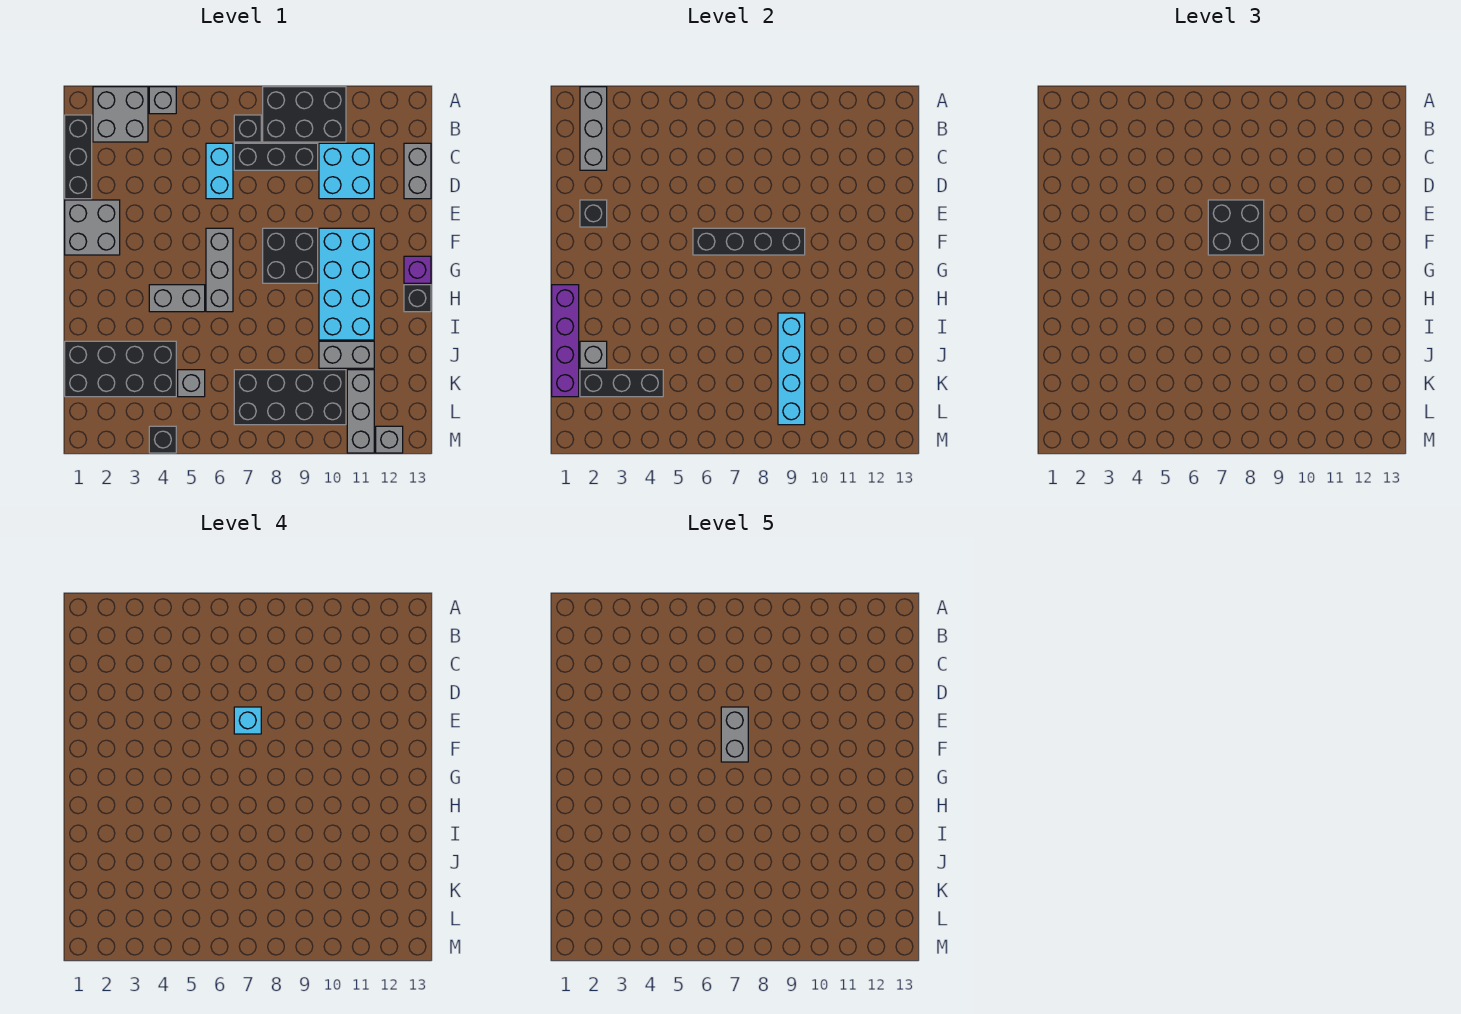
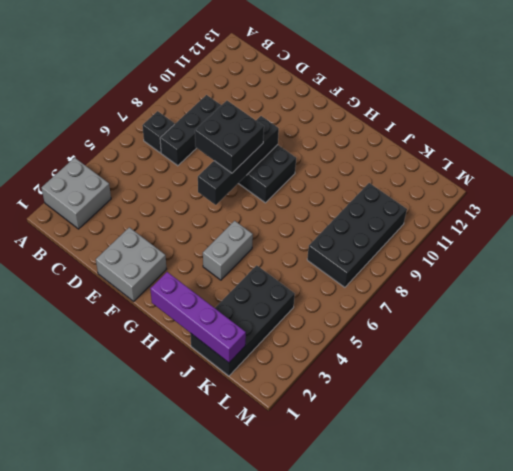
none -> grey 1x1 brick [149,87,176,114]
none -> black 2x3 brick [263,87,346,142]
none -> black 1x3 brick [65,115,92,199]
none -> cyan 1x2 brick [206,143,233,199]

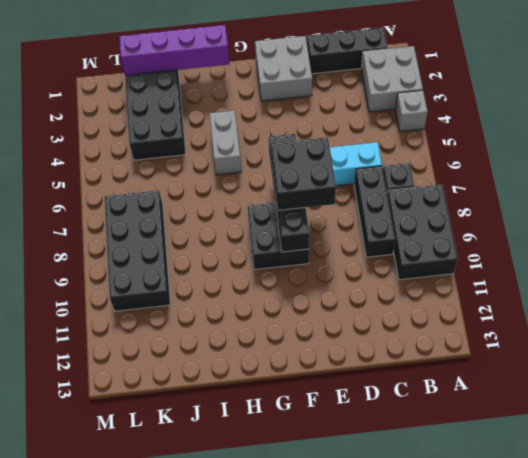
none -> cyan 2x2 brick [319,143,374,199]
none -> grey 1x2 brick [404,143,431,199]
none -> grey 1x3 brick [206,228,233,312]
none -> cyan 2x4 brick [319,228,374,340]

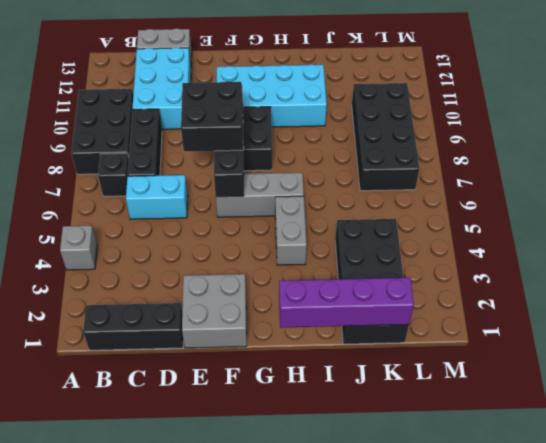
cyan 2x3 brick [132,47,191,129] -> cyan 2x2 brick [319,143,374,199]
none -> grey 2x2 brick [93,87,148,142]
none -> purple 1x1 brick [404,256,431,283]
none -> black 1x1 brick [404,285,431,312]
none -> grey 1x2 brick [319,341,374,368]

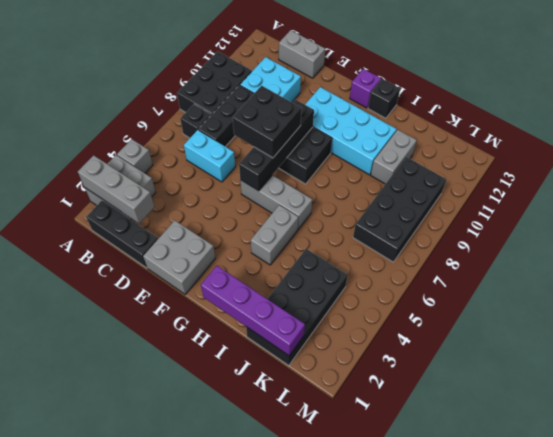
none -> grey 1x1 brick [178,370,205,397]
none -> grey 1x3 brick [347,370,374,453]
none -> black 1x1 brick [149,426,176,453]
none -> grey 1x1 brick [376,426,403,453]

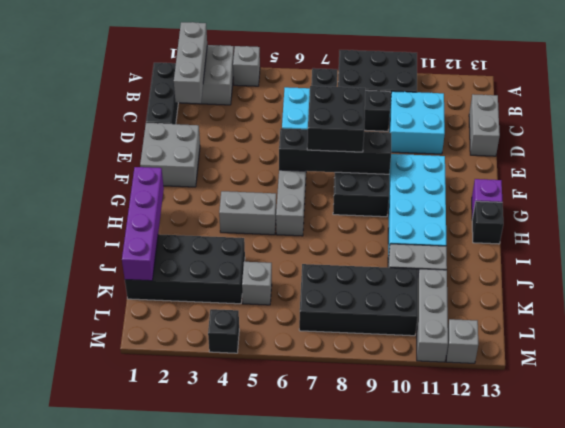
none -> black 1x1 brick [580,200,607,227]
none -> cyan 1x4 brick [778,313,805,425]
none -> grey 1x1 brick [580,341,607,368]
none -> black 1x3 brick [580,370,663,397]

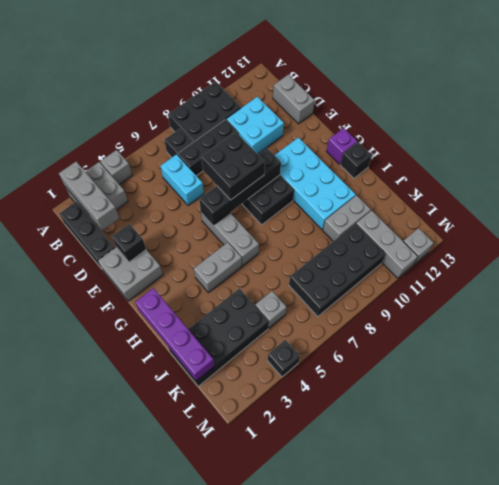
none -> cyan 1x4 brick [778,313,805,425]
none -> grey 1x1 brick [580,341,607,368]
none -> black 1x3 brick [580,370,663,397]
none -> cyan 1x1 brick [234,707,261,734]

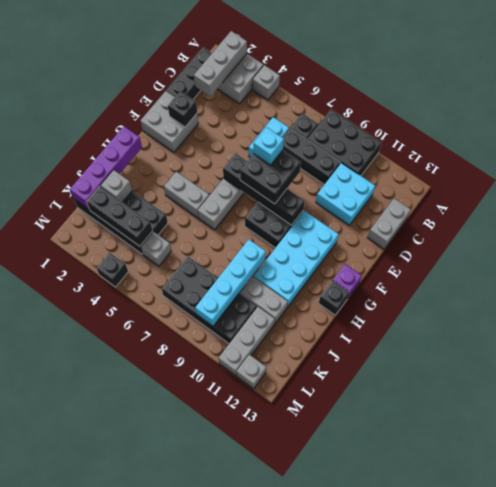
none -> grey 1x2 brick [721,707,748,762]

